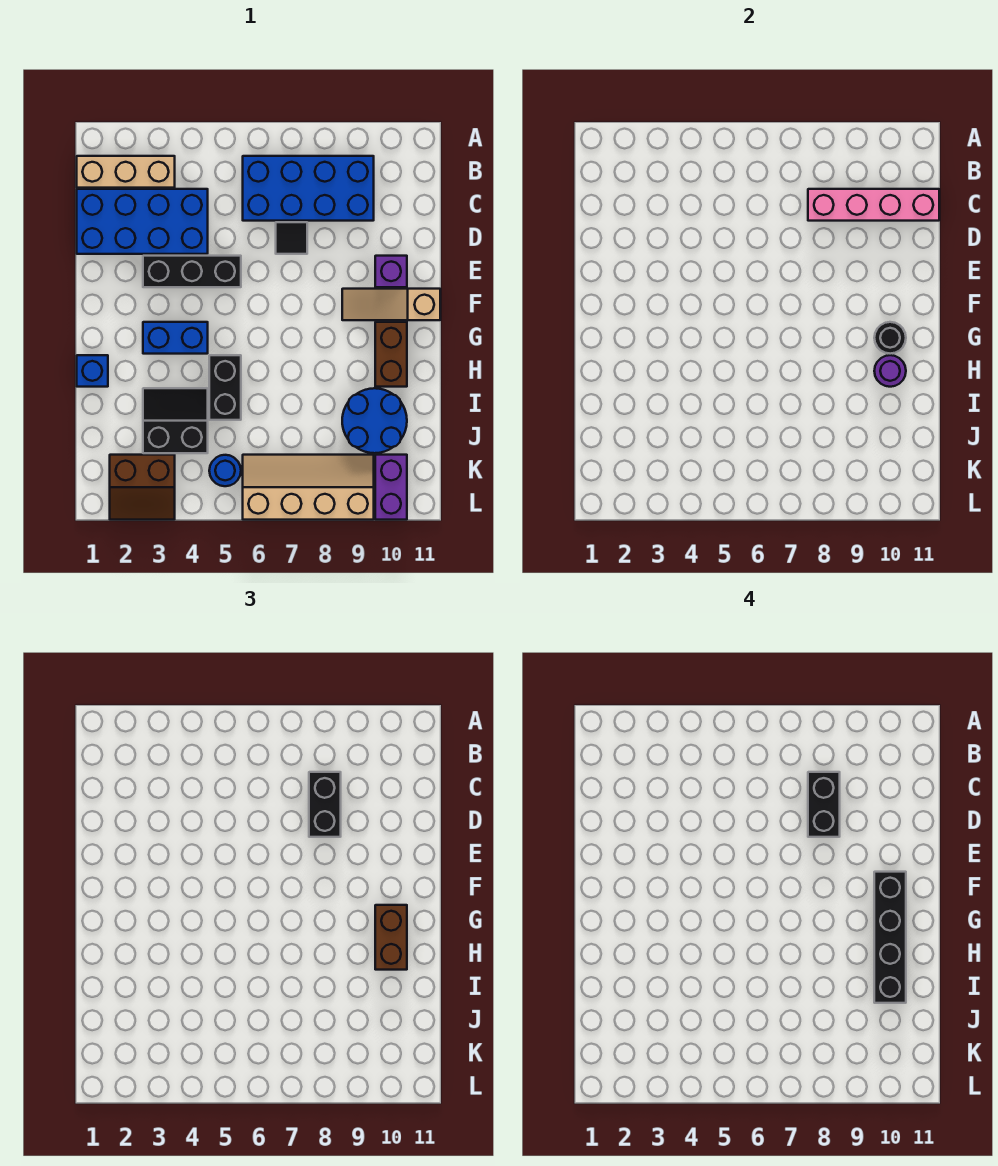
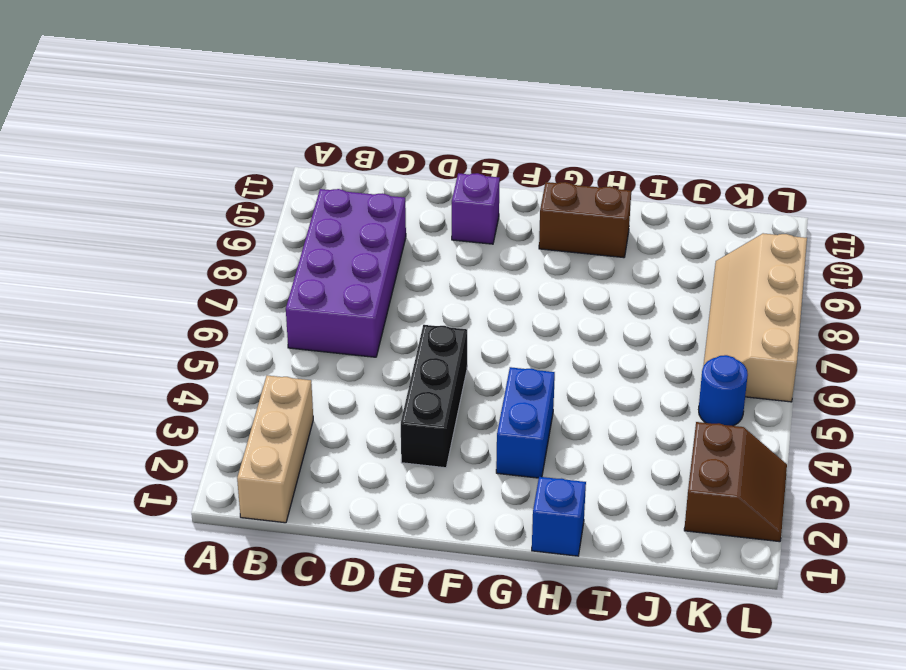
purple 2x4 brick [286,189,406,357] -> blue 2x4 brick [243,156,374,221]
none -> blue 2x4 brick [77,189,208,254]
none -> black 1x1 tile [276,222,307,254]
none -> tan 1x3 slope [342,289,440,320]

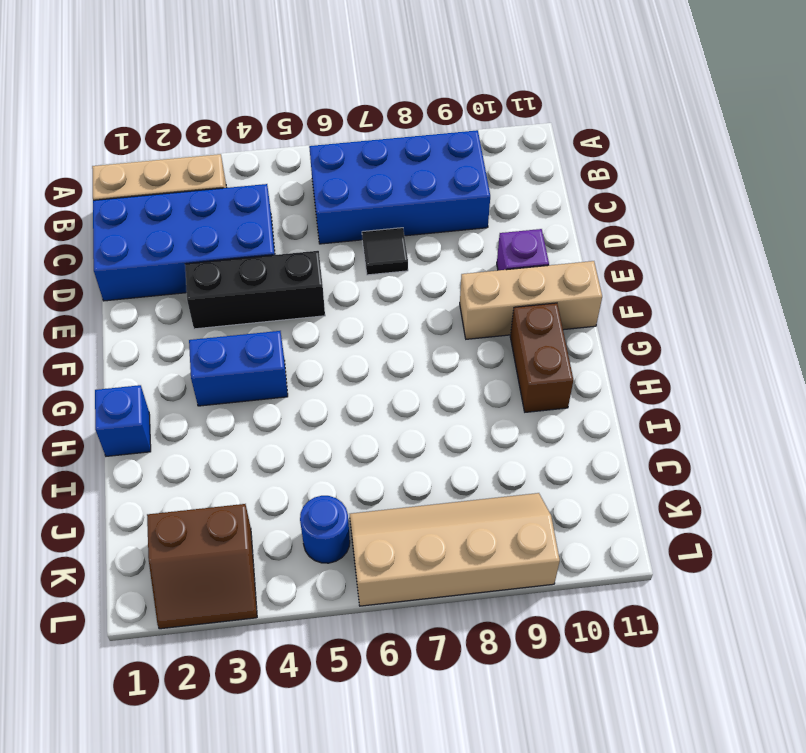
tan 1x3 brick [460,261,602,339] -> tan 1x3 slope [342,289,440,320]
none -> black 1x2 brick [209,355,241,420]
none -> black 2x2 slope [143,388,208,453]
none -> blue 2x2 round brick [342,388,407,453]

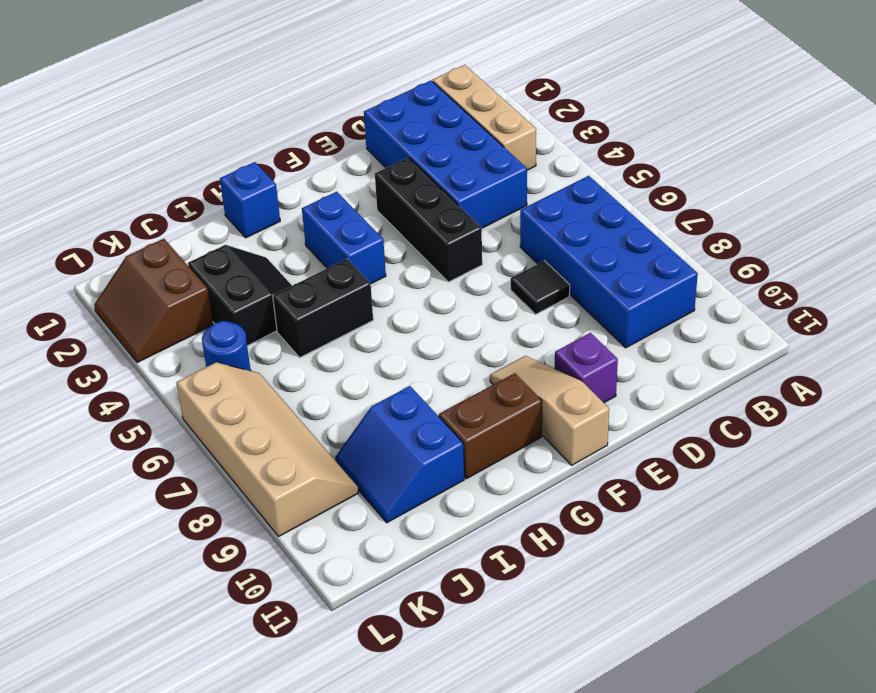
blue 2x2 slope [335,386,464,523] -> blue 2x2 round brick [342,388,407,453]
none -> purple 1x2 brick [375,455,407,520]
none -> pink 1x4 brick [808,189,939,221]
none -> black 1x1 round brick [874,322,906,354]

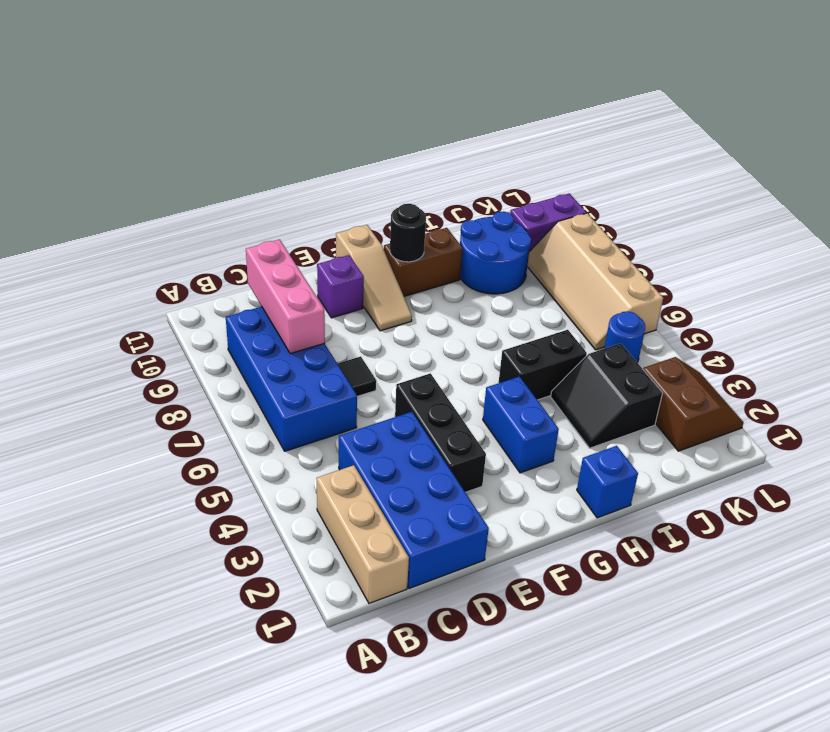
pink 1x3 brick [246,239,325,354] -> pink 1x4 brick [808,189,939,221]
none -> purple 1x1 round brick [874,355,906,387]
none -> black 1x2 brick [309,772,341,837]
none -> brown 1x2 brick [375,905,407,970]

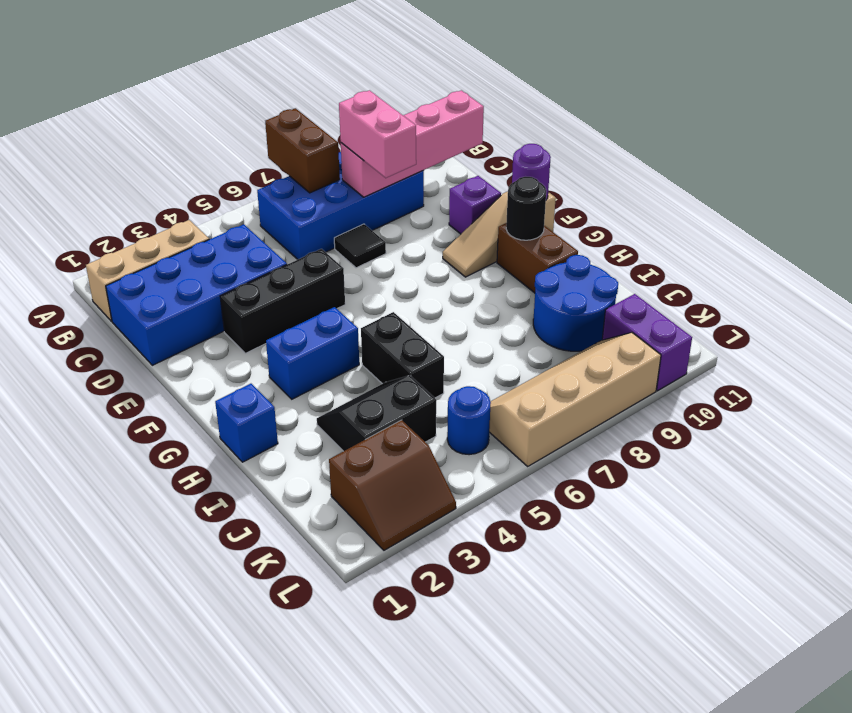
brown 1x2 brick [265,108,340,193] -> brown 1x2 brick moved to [375,905,407,970]
pink 1x2 brick [339,90,416,178] -> black 1x2 brick [309,772,341,837]
purple 1x1 round brick [512,144,551,200] -> purple 1x1 round brick moved to [874,355,906,387]
none -> black 1x2 brick [808,772,840,837]
none -> black 1x4 brick [874,872,906,1003]

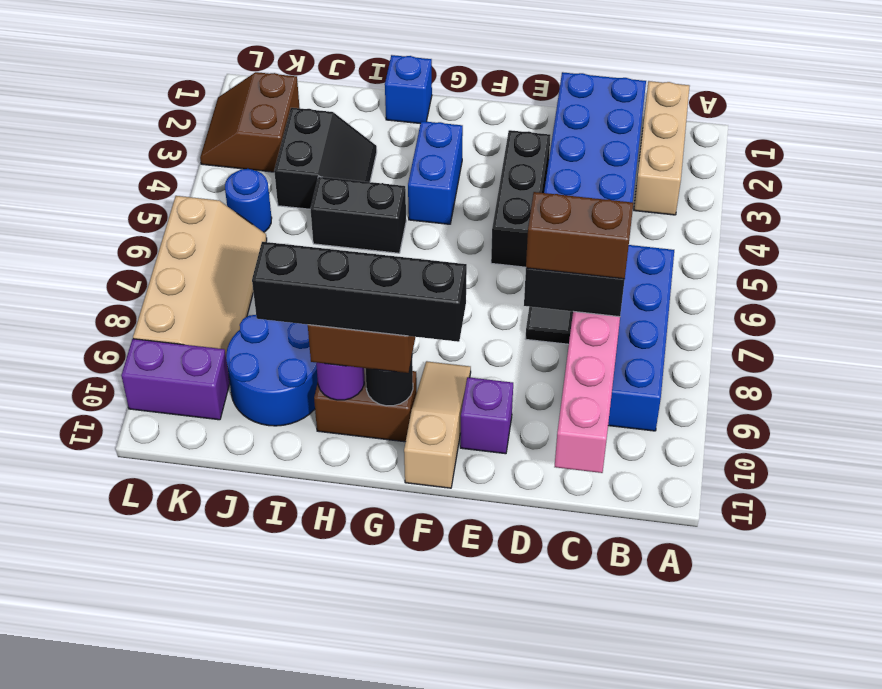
brown 1x2 brick [526,192,633,279] -> black 1x2 brick [808,772,840,837]

